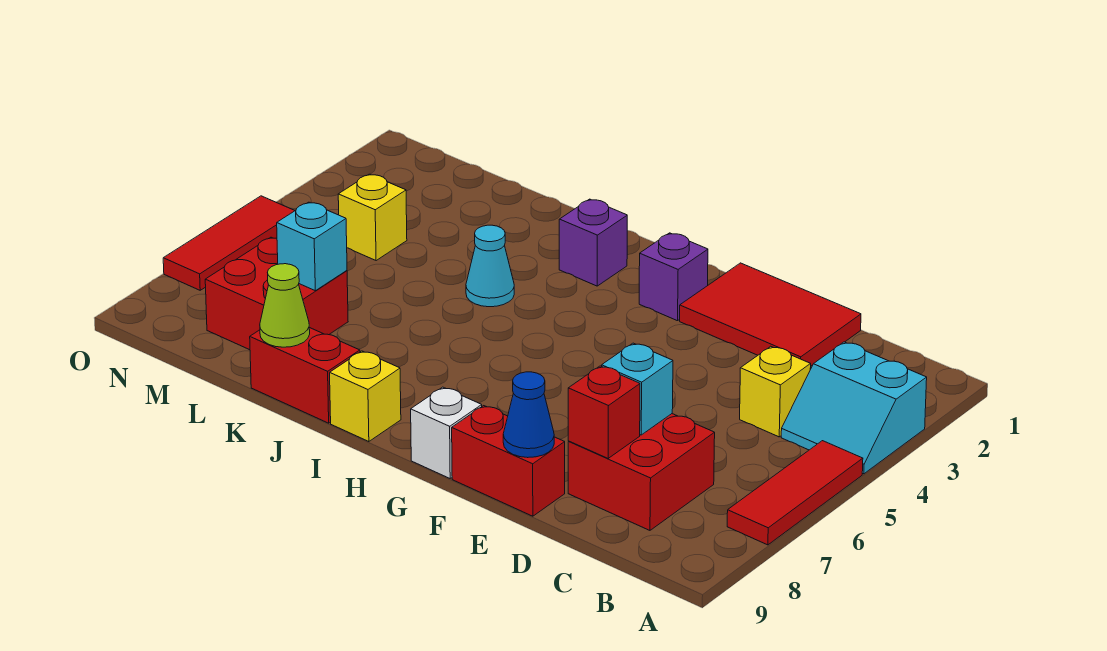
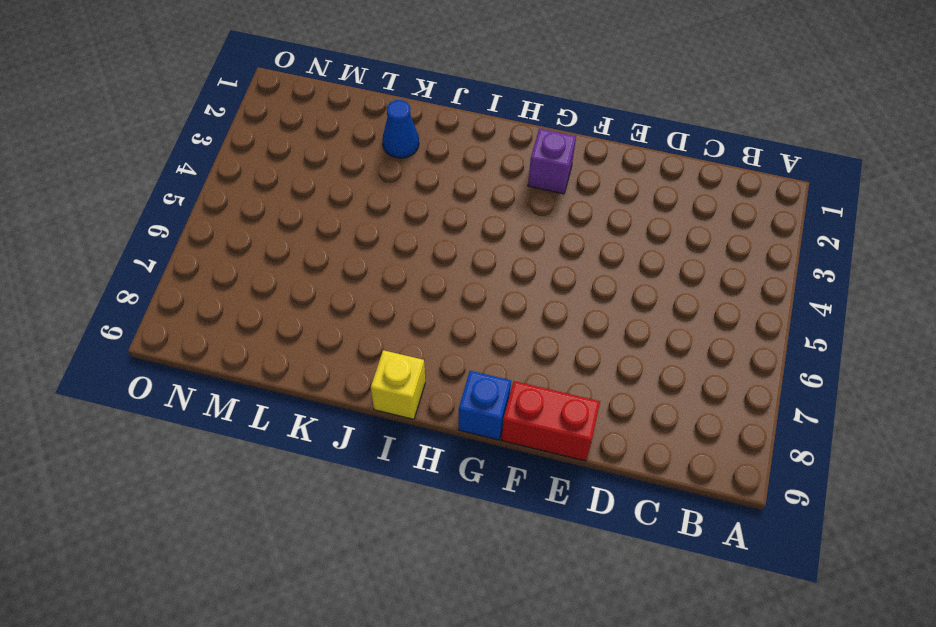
blue 1x1 brick [459,371,511,440] -> white 1x1 brick [411,387,482,478]
blue 1x1 cone [382,100,419,158] -> blue 1x1 cone moved to [503,372,554,458]
none -> cyan 2x2 slope [781,342,927,474]
none -> red 1x3 tile [727,441,863,545]
none -> yellow 1x1 brick [740,346,811,437]

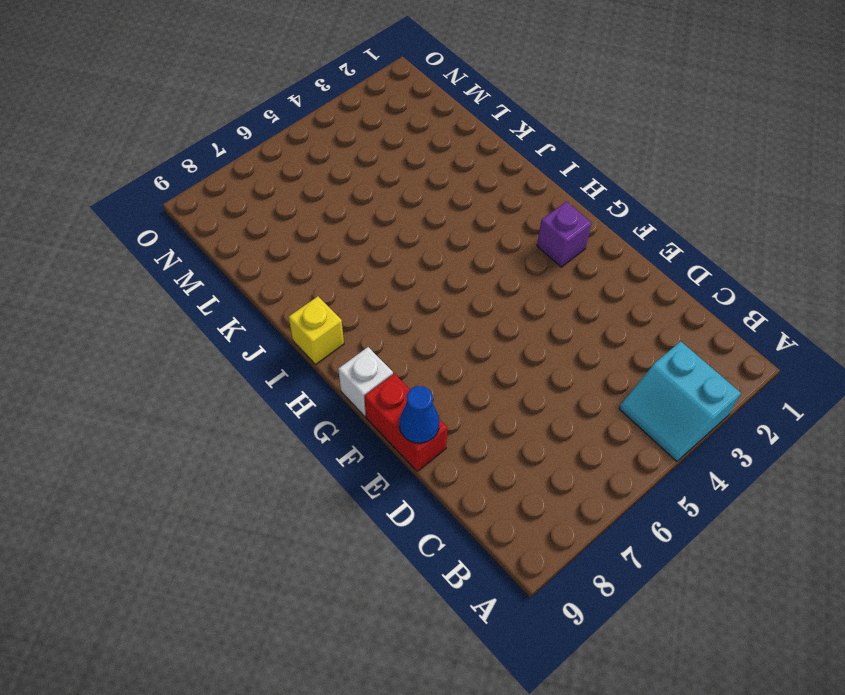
none -> red 1x3 tile [727,441,863,545]
none -> yellow 1x1 brick [740,346,811,437]
none -> red 2x2 brick [568,414,715,530]

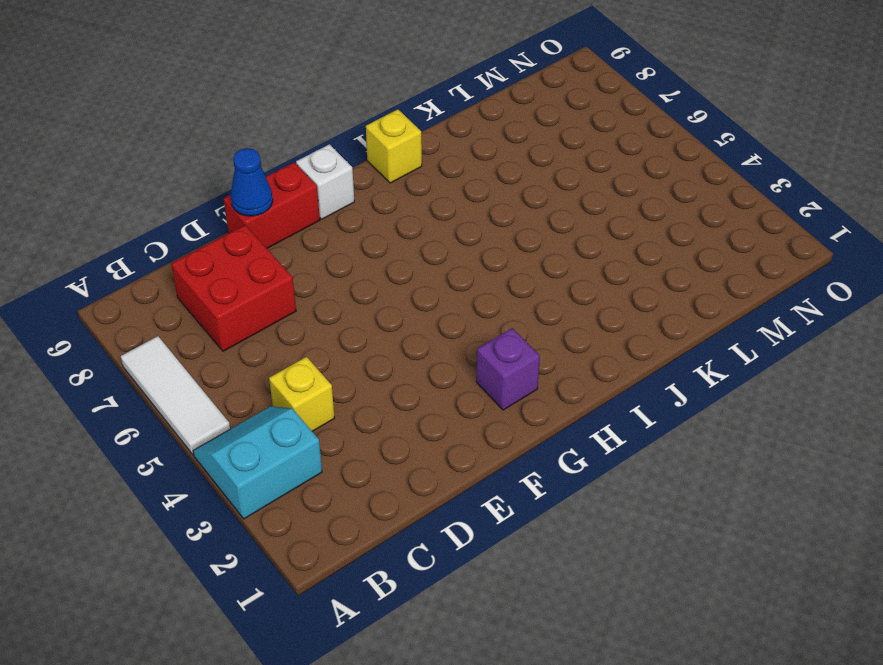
white 1x3 tile [121,336,230,455] -> red 1x3 tile [727,441,863,545]
none -> red 2x3 tile [680,263,861,366]
none -> purple 1x1 brick [559,199,627,286]
none -> cyan 1x1 cone [466,225,514,307]

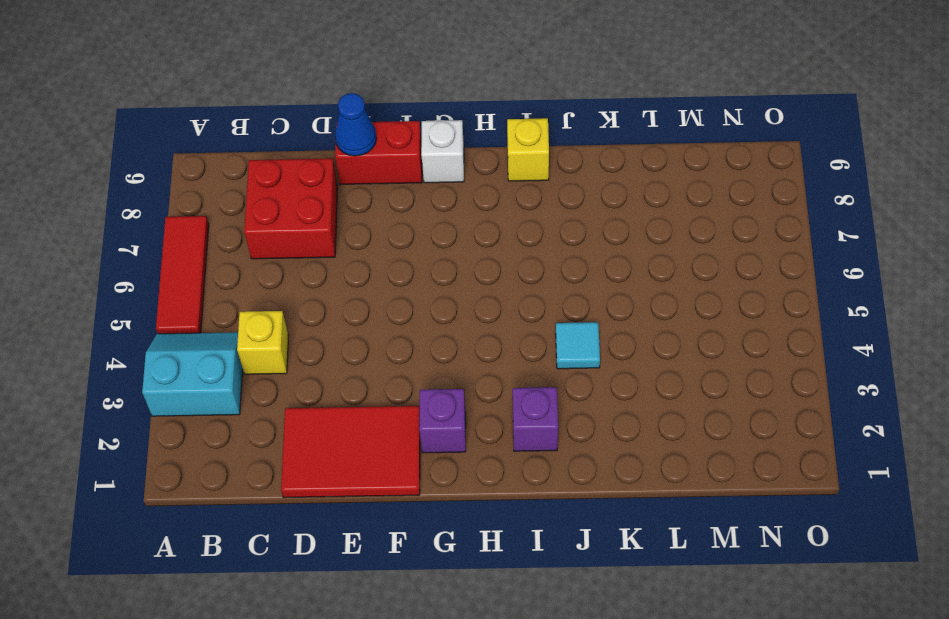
cyan 1x1 tile [556,322,600,369] -> cyan 1x1 cone [466,225,514,307]
none -> red 1x2 brick [250,328,360,423]
none -> red 2x2 brick [205,237,348,350]
none -> yellow 1x1 brick [338,174,407,261]

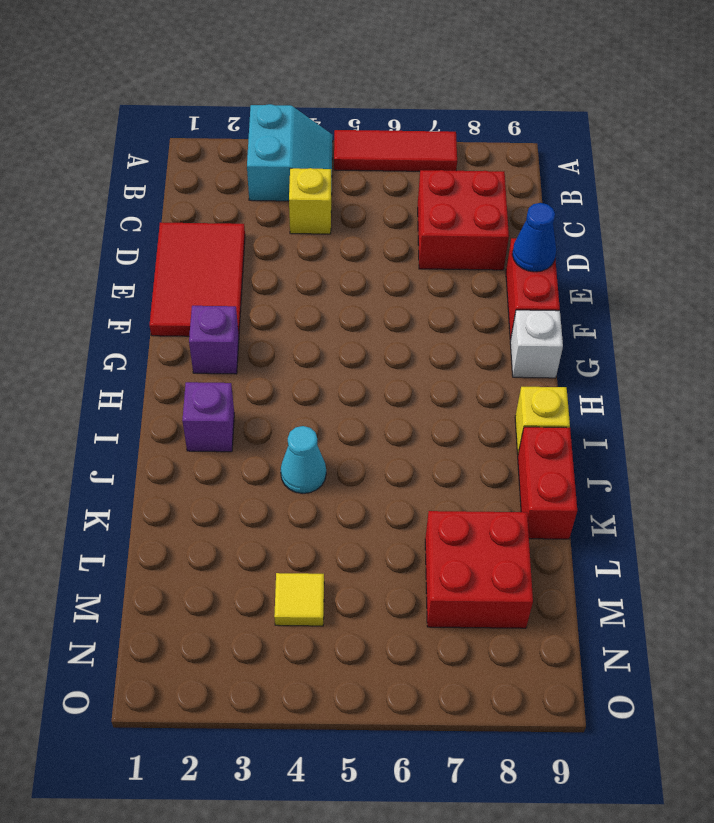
yellow 1x1 tile [274,573,324,626] -> yellow 1x1 brick [338,174,407,261]
none -> red 1x3 tile [163,196,295,290]
none -> cyan 1x1 brick [602,343,673,435]
none -> red 1x1 brick [568,366,640,458]

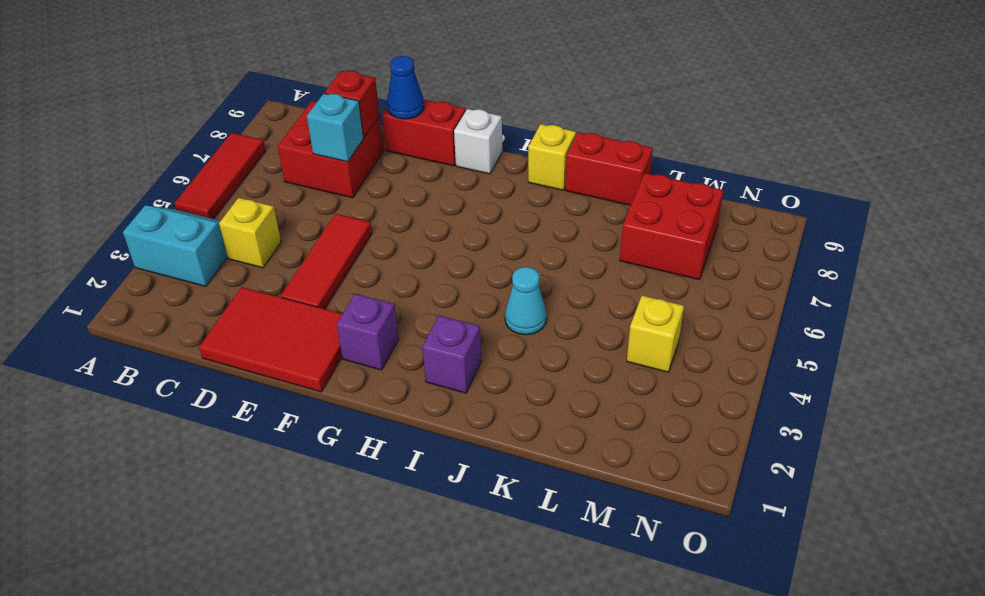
red 1x3 tile [281,214,372,309] -> red 1x3 tile moved to [163,196,295,290]
none -> lime 1x1 cone [260,264,310,347]
none -> cyan 1x1 brick [277,202,347,291]

